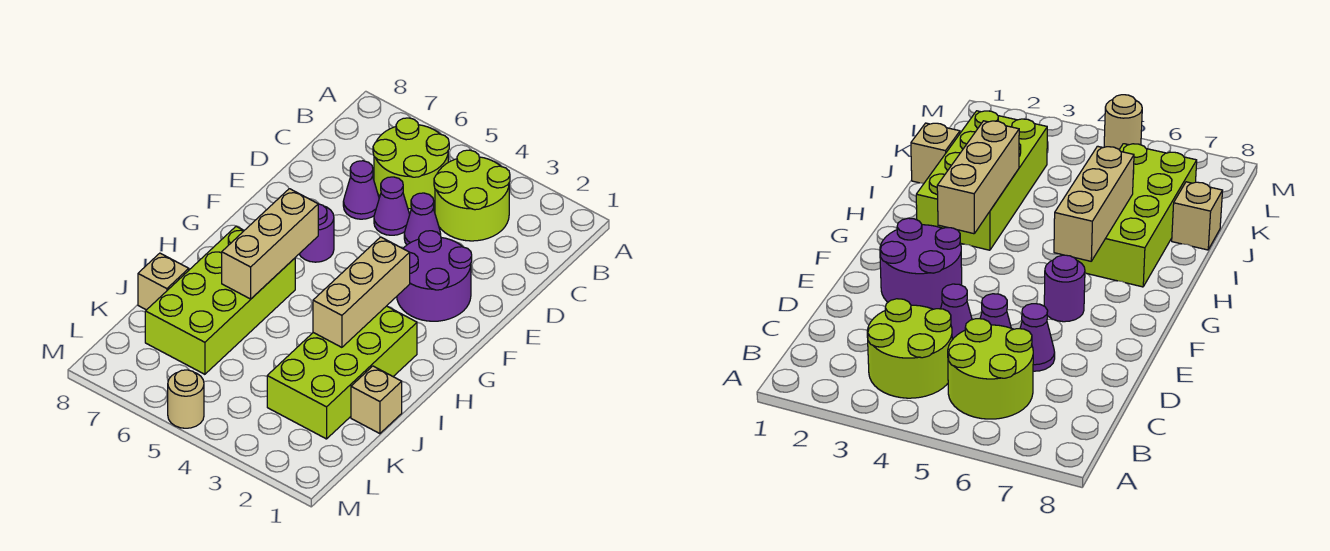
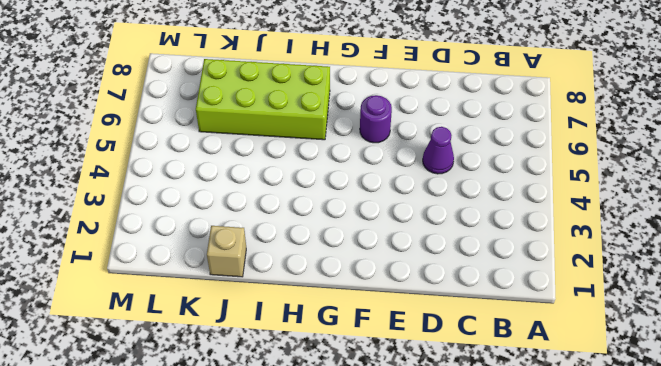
none -> lime 2x2 round brick [434,150,510,241]
none -> lime 2x2 round brick [373,118,449,209]
none -> purple 1x1 cone [404,193,441,245]

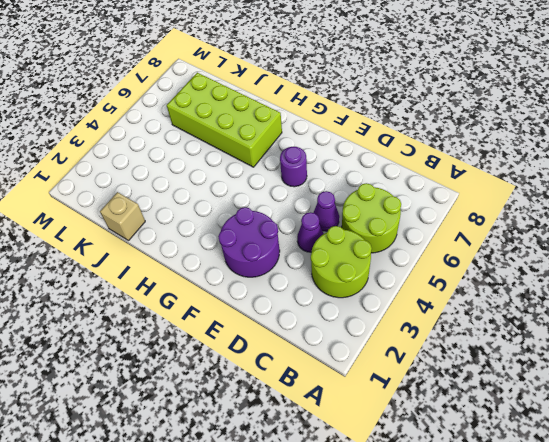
none -> purple 1x1 cone [343,161,379,219]
none -> lime 2x4 brick [267,306,417,439]
none -> tan 1x1 brick [138,253,189,310]

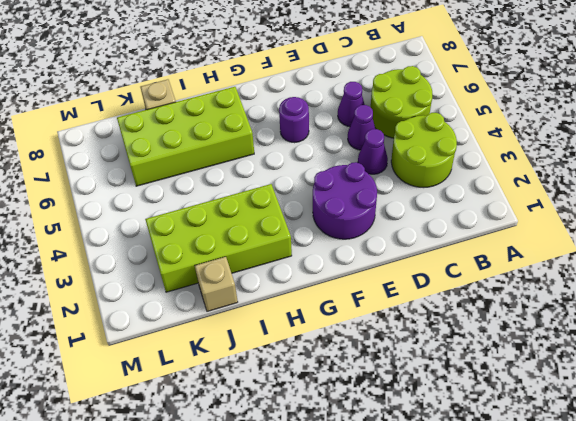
none -> tan 1x1 round brick [168,370,204,428]
none -> tan 1x3 brick [313,237,410,347]
none -> tan 1x3 brick [222,189,318,299]

